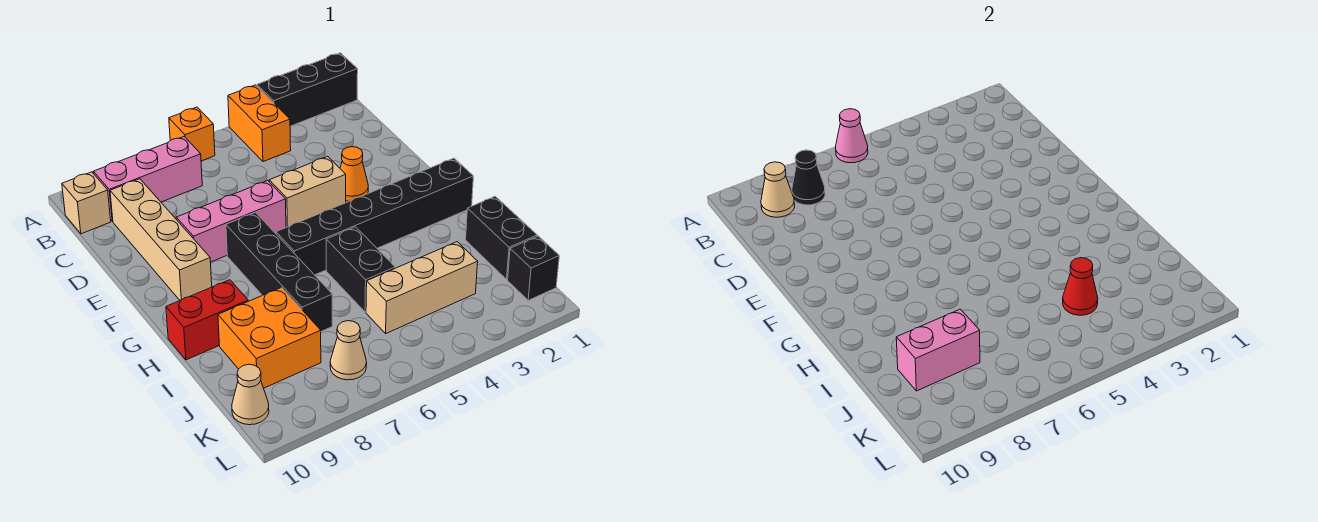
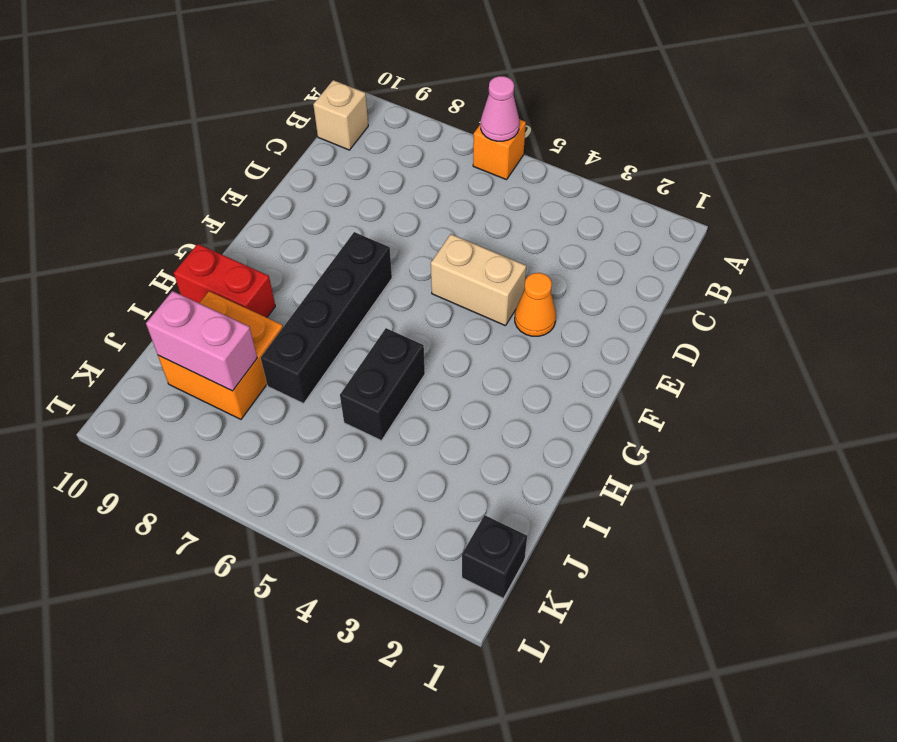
none -> black 1x3 brick [257,53,358,126]
none -> orange 1x2 brick [228,85,291,162]
none -> pink 1x3 brick [94,137,202,221]

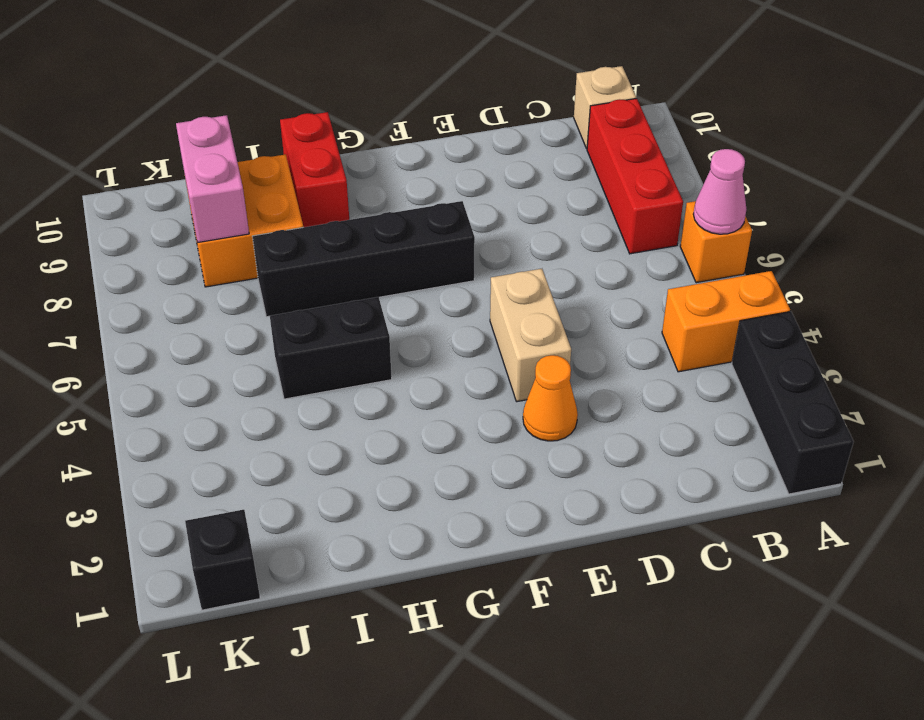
red 1x3 brick [587,98,683,254] -> pink 1x3 brick [94,137,202,221]
none -> tan 1x4 brick [110,179,212,300]
none -> pink 1x3 brick [176,181,286,262]
none -> black 1x6 brick [276,158,474,275]

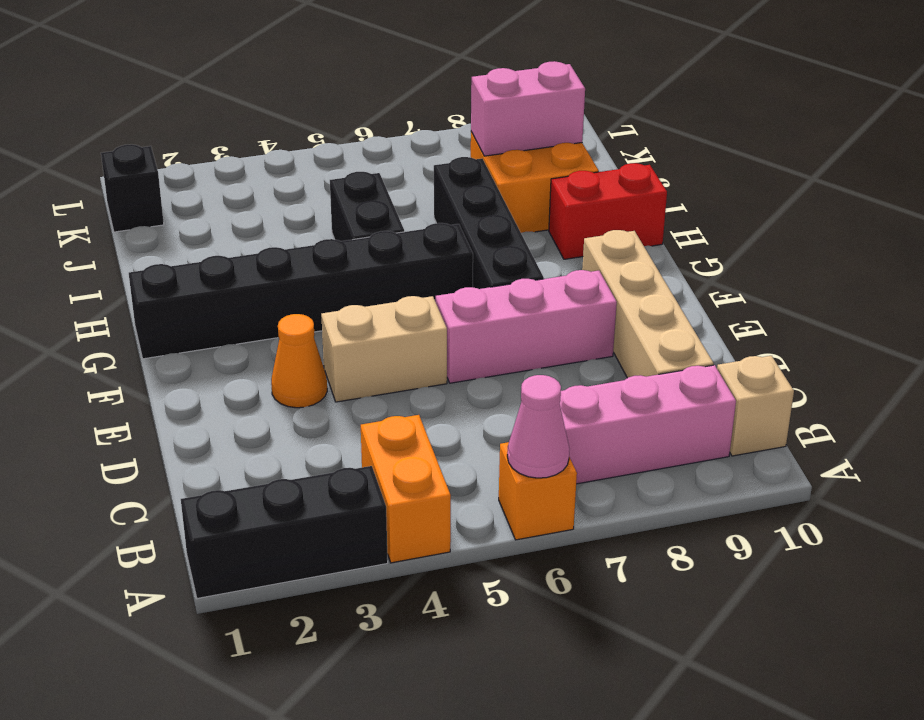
none -> black 1x2 brick [466,196,537,279]
none -> tan 1x3 brick [366,242,478,333]
none -> tan 1x1 cone [330,321,367,380]

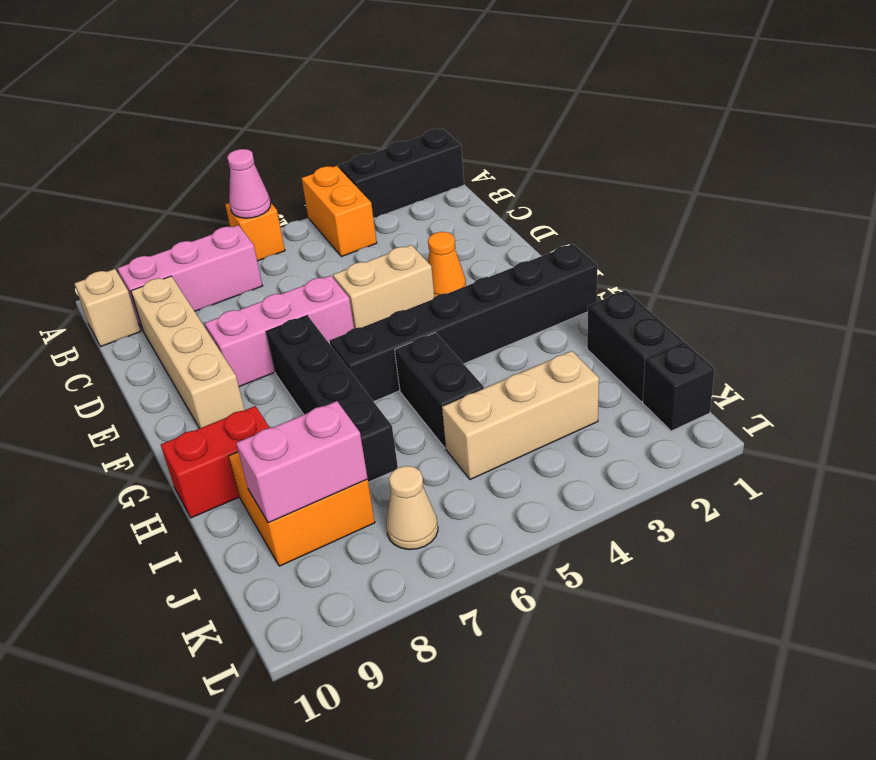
none -> tan 1x1 cone [232,364,269,425]
none -> black 1x1 cone [792,150,825,205]
none -> tan 1x1 cone [761,162,795,217]

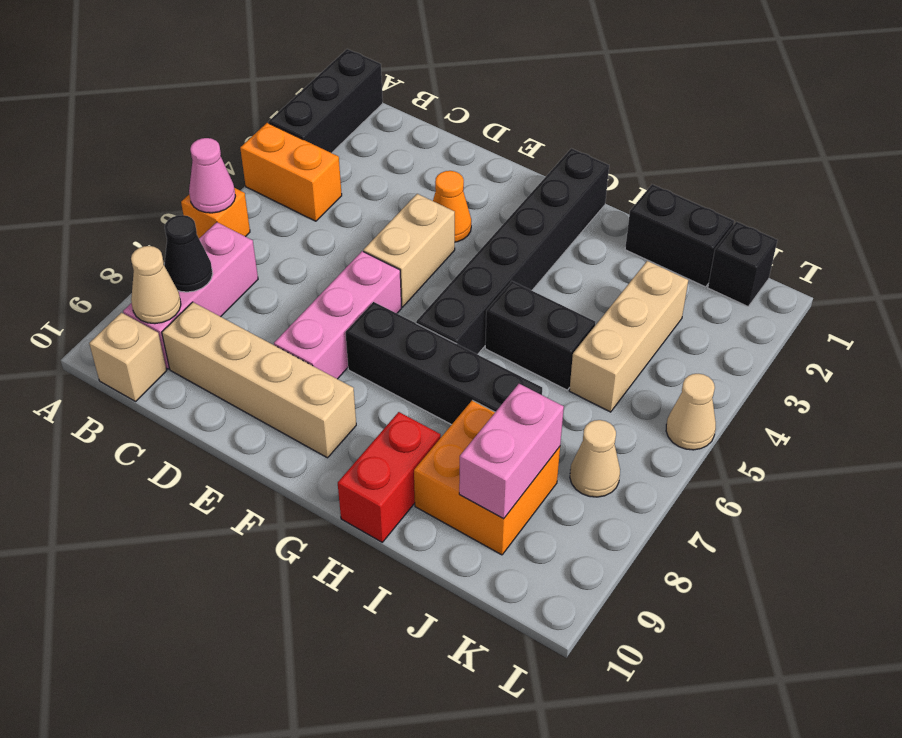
tan 1x1 cone [666,374,716,450] -> tan 1x1 cone moved to [232,364,269,425]
none -> red 1x1 cone [1063,258,1098,315]

